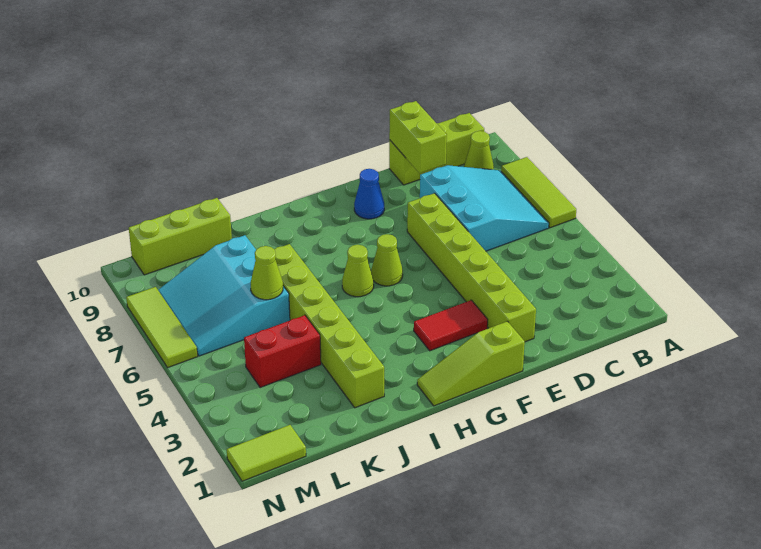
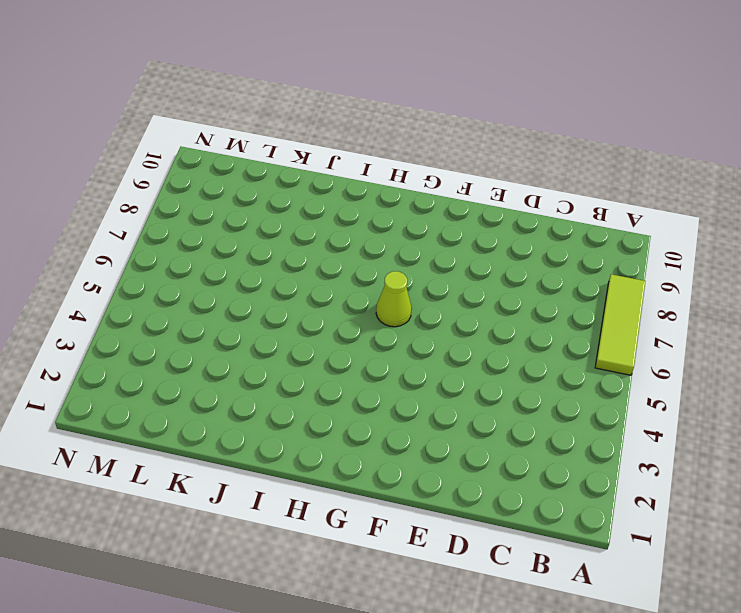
none -> cyan 3x3 slope [420,165,549,251]
none -> lime 1x1 cone [464,131,494,170]
none -> lime 1x3 brick [389,113,484,185]

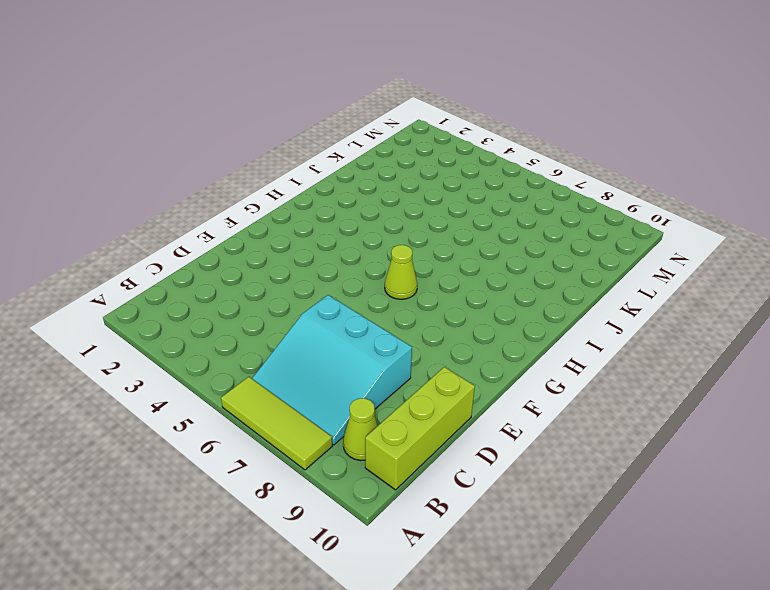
none -> lime 1x6 brick [407,193,536,342]
none -> lime 1x3 slope [417,321,525,406]
none -> red 1x2 tile [414,300,488,351]

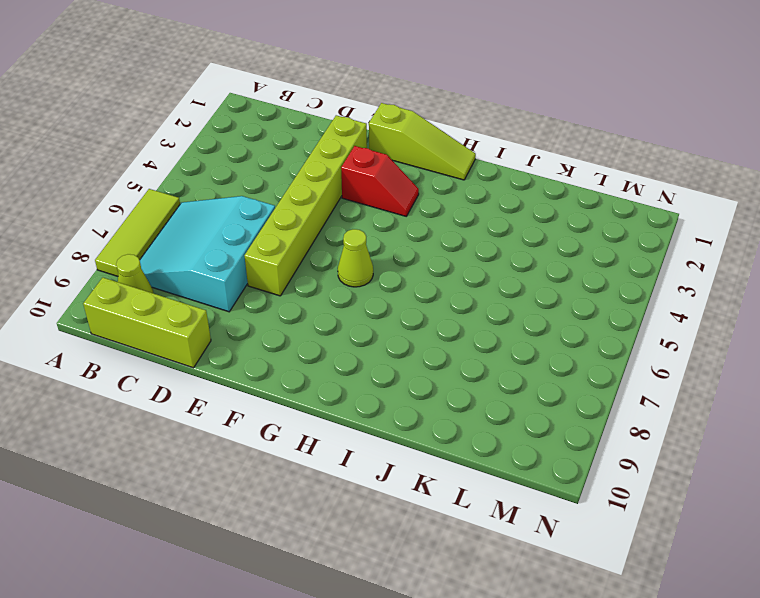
red 1x2 slope [341,146,419,216] -> red 1x2 tile [414,300,488,351]
none -> blue 1x1 cone [354,169,384,219]
none -> lime 1x1 cone [342,245,374,297]
none -> lime 1x6 brick [274,244,384,408]

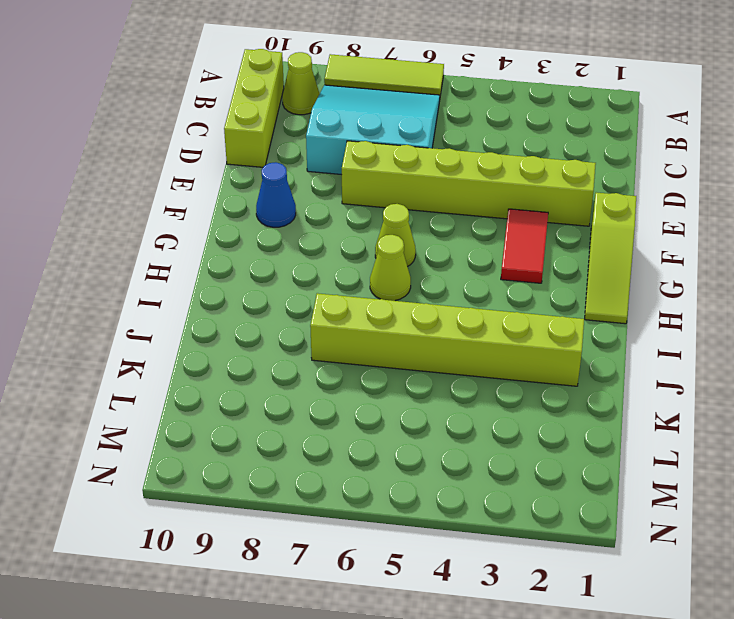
none -> red 1x2 brick [244,315,321,388]
none -> cyan 3x3 slope [158,235,290,356]
none -> lime 1x3 brick [129,198,232,275]

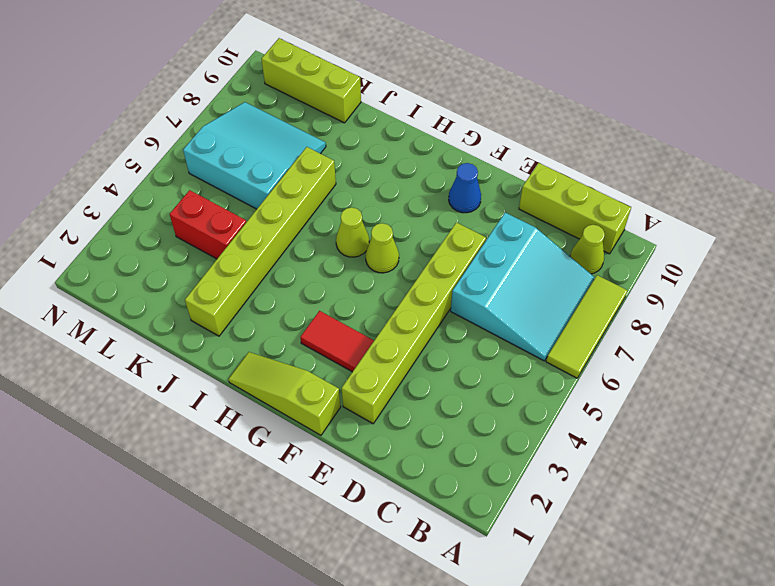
cyan 3x3 slope [183,102,326,209] -> cyan 3x3 slope turned to [158,235,290,356]
none -> lime 1x2 tile [227,425,306,481]
none -> lime 1x3 tile [126,287,198,367]
none -> lime 1x2 brick [389,101,447,173]

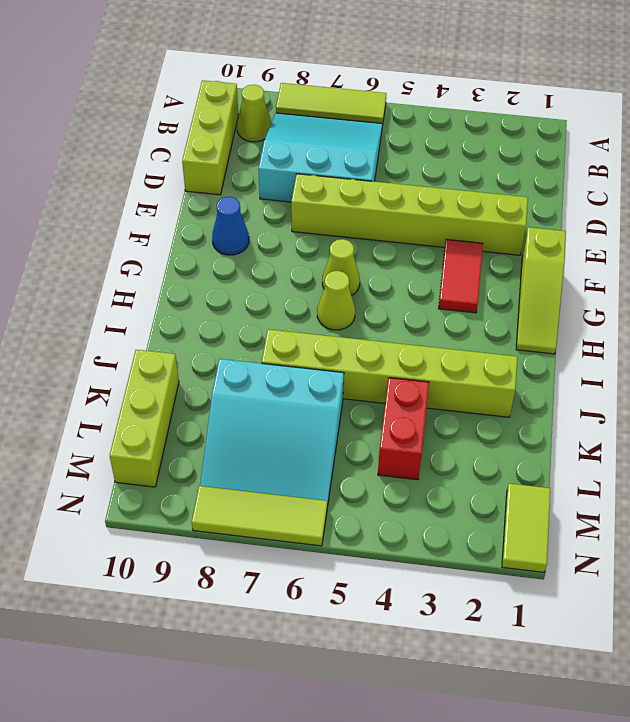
none -> lime 1x2 brick [389,101,447,173]
none -> lime 1x1 cone [251,246,283,300]

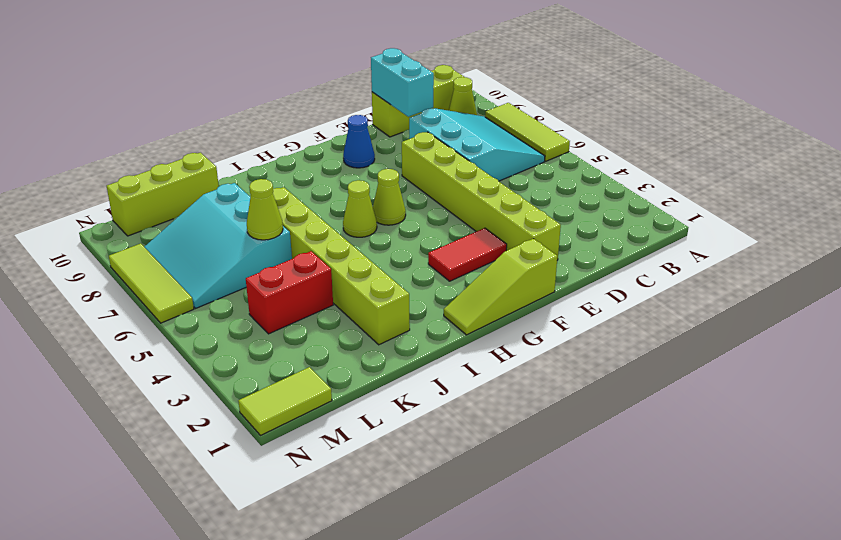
cyan 1x2 brick [371,48,434,117] -> lime 1x2 brick [389,101,447,173]

